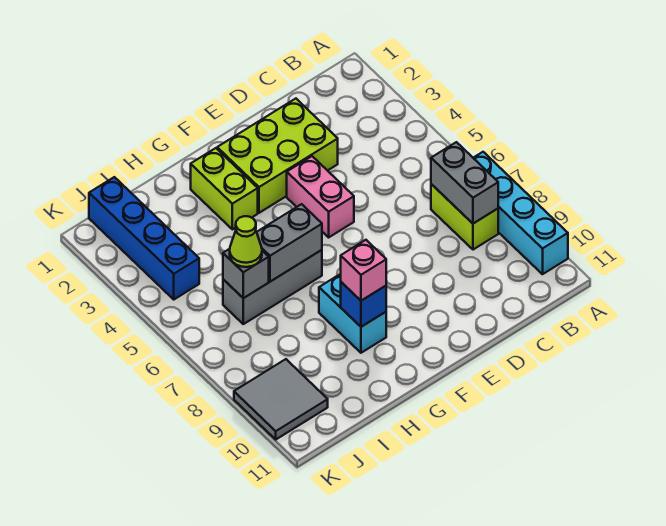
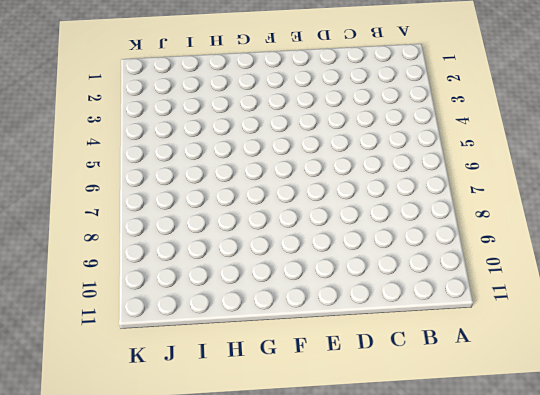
none -> cyan 1x4 brick [474,152,568,274]
none -> lime 1x2 brick [431,184,498,250]
none -> lime 2x3 brick [217,99,338,213]

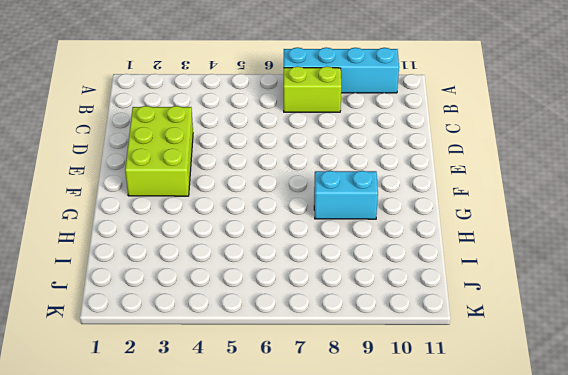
none -> pink 1x2 brick [287,156,354,237]
none -> lime 1x2 brick [191,148,258,229]
none -> grey 1x3 brick [223,250,322,324]

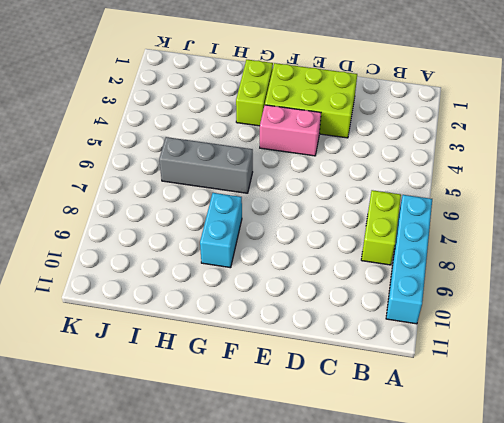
pink 1x2 brick [260,105,321,156] -> pink 1x2 brick turned to [287,156,354,237]
none -> blue 1x4 brick [89,177,199,299]
none -> grey 2x2 tile [234,359,328,439]
none -> grey 1x2 brick [431,142,498,224]

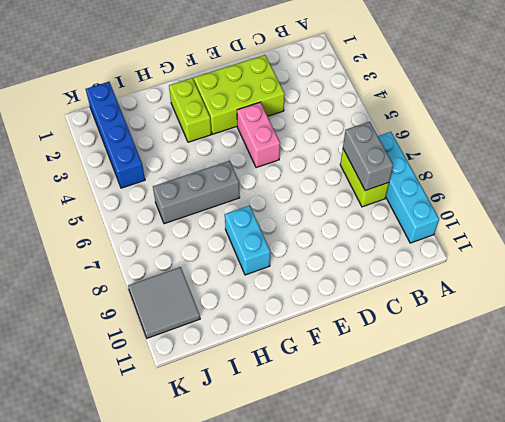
none -> grey 1x2 brick [257,204,322,282]
none -> blue 1x1 brick [341,282,386,327]
none -> grey 1x1 brick [223,249,269,298]

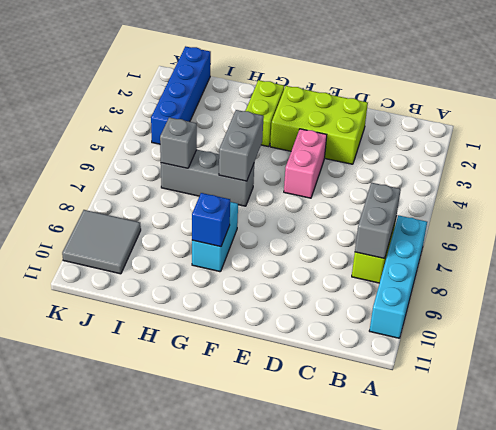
grey 1x2 brick [219,110,264,181] -> grey 1x2 brick turned to [257,204,322,282]
none -> pink 1x1 brick [341,240,386,301]
none -> lime 1x1 cone [230,216,262,267]

